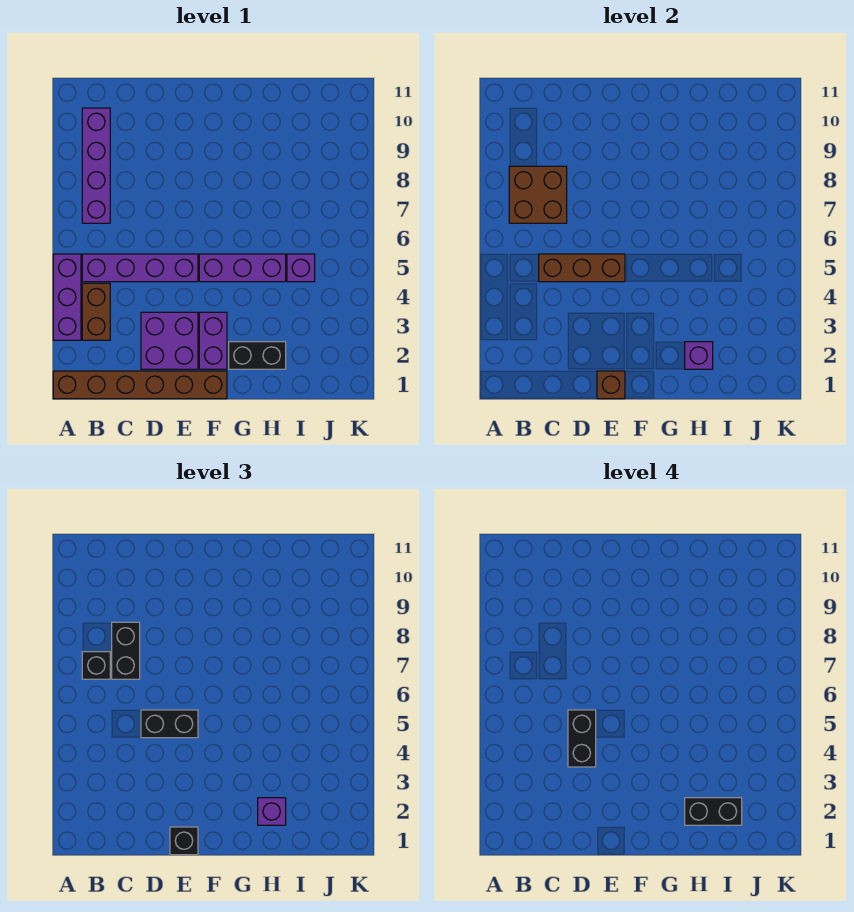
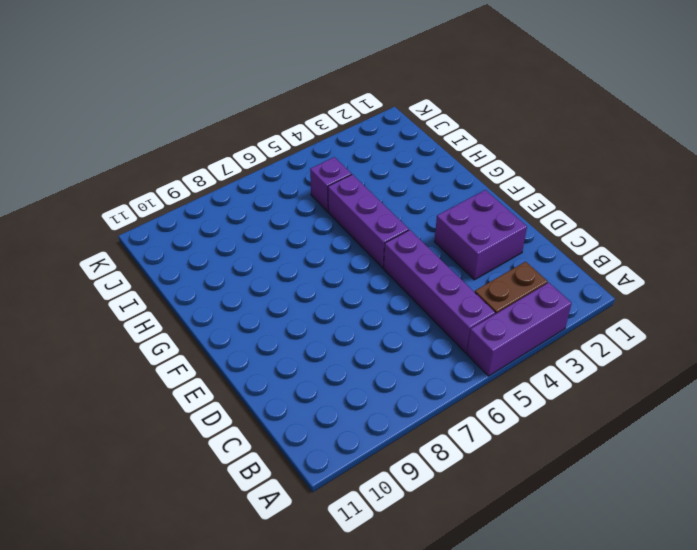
none -> brown 1x6 brick [53,371,227,399]
none -> purple 1x4 brick [82,108,110,223]
none -> purple 1x2 brick [199,312,227,369]

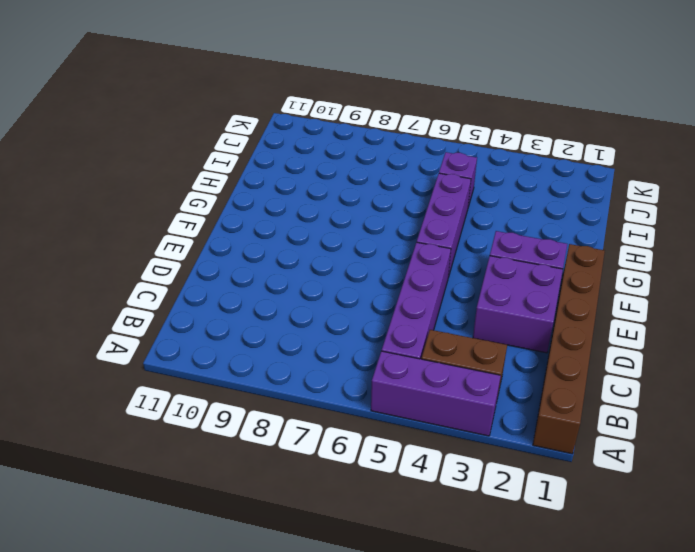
none -> purple 1x4 brick [82,108,110,223]
none -> black 1x2 brick [229,342,286,369]
none -> brown 2x2 brick [509,166,567,223]

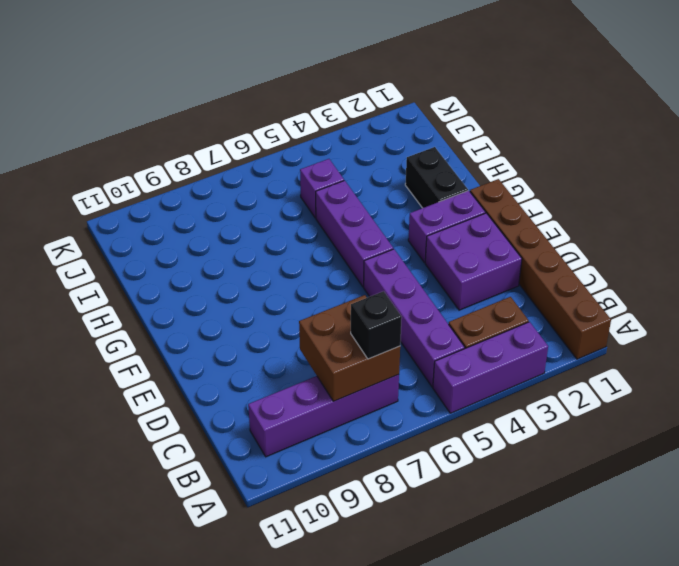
none -> brown 1x3 brick [539,254,625,282]
none -> brown 1x1 brick [597,371,625,399]
none -> purple 1x1 brick [685,342,713,369]

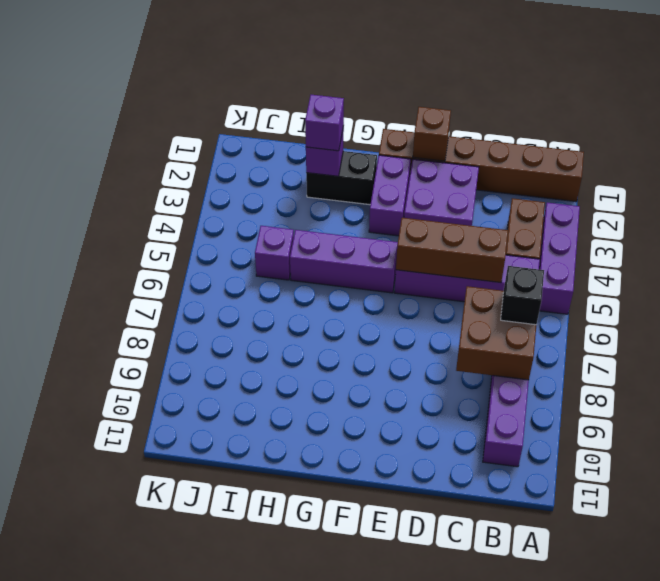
none -> black 1x2 brick [112,622,140,679]
none -> black 1x2 brick [141,710,198,738]
none -> black 1x1 brick [170,827,198,855]

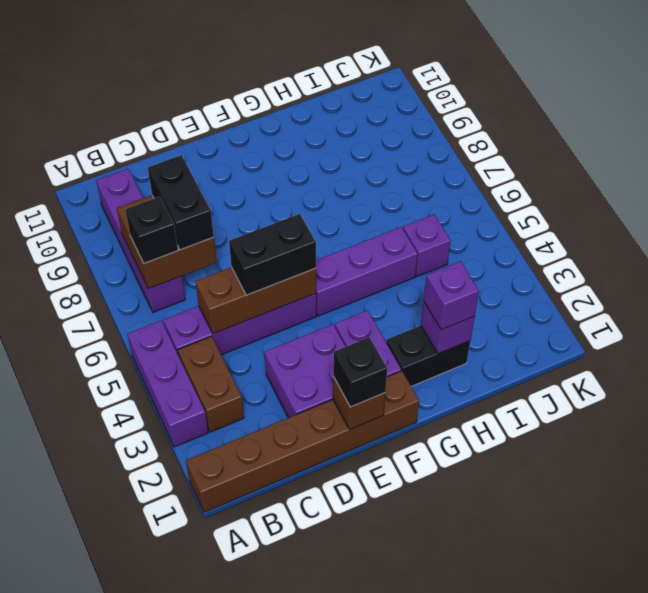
none -> black 1x2 brick [568,710,596,767]
none -> black 1x2 brick [685,798,742,825]

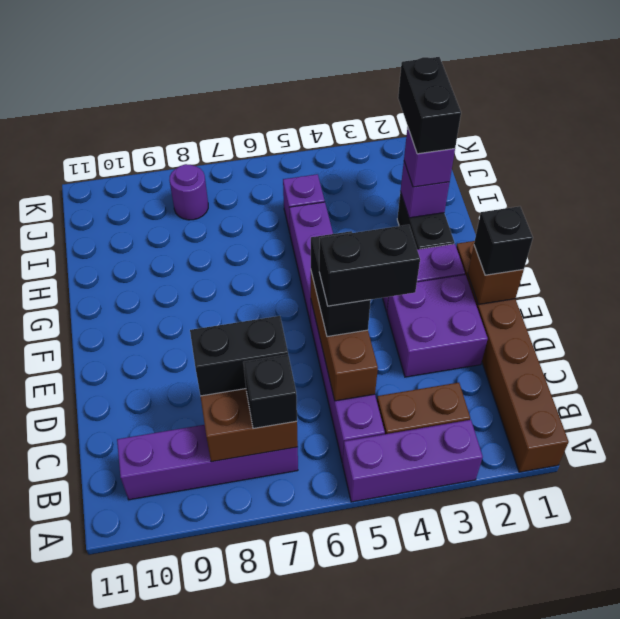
purple 1x1 round brick [169,164,208,220] -> none

